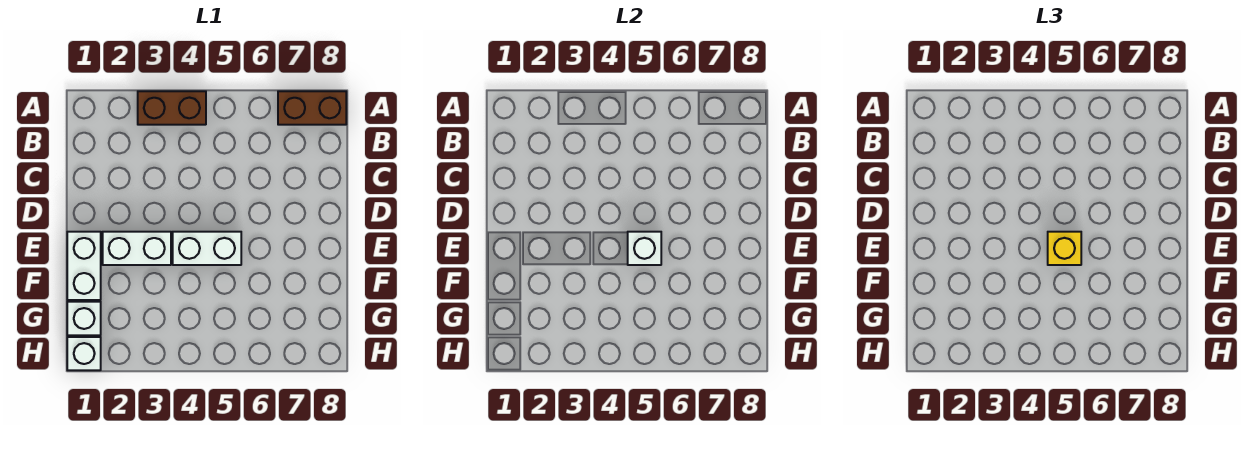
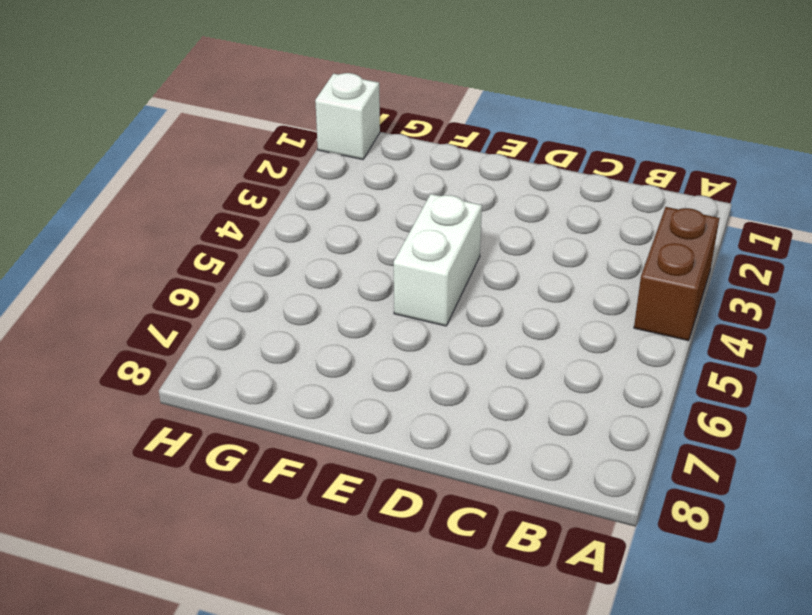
none -> brown 1x2 brick [278,91,346,125]
none -> white 1x2 brick [67,232,101,300]

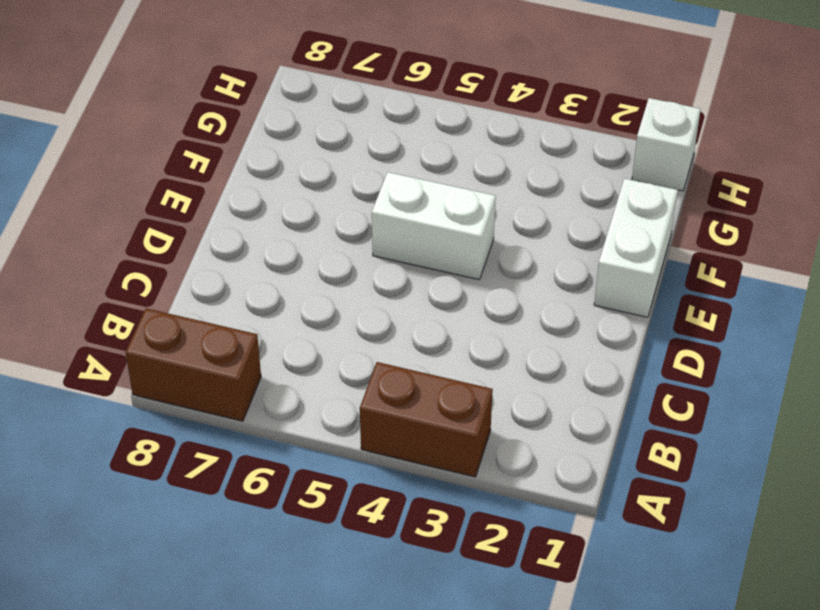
none -> white 1x2 brick [103,232,171,265]
none -> white 1x1 brick [67,302,101,335]

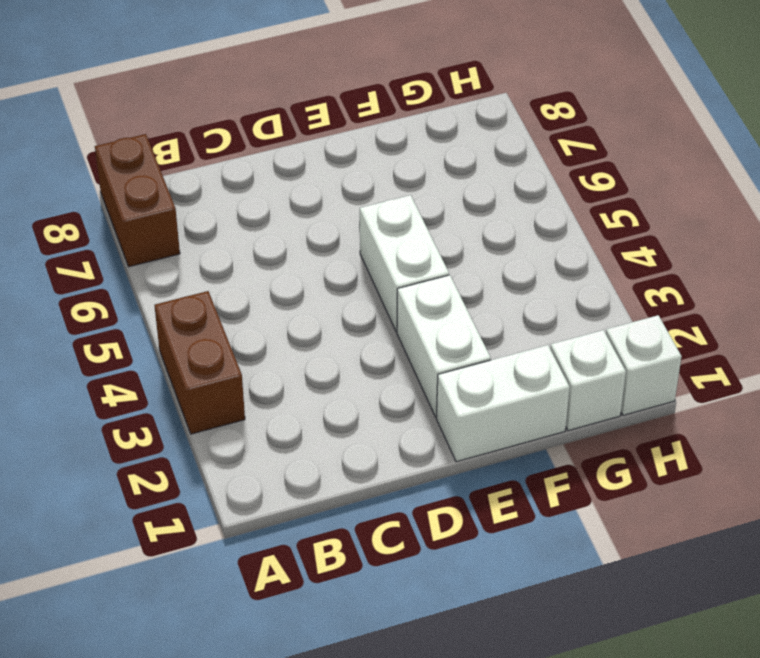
none -> white 1x1 brick [628,232,661,265]
none -> yellow 1x1 brick [1048,232,1081,265]

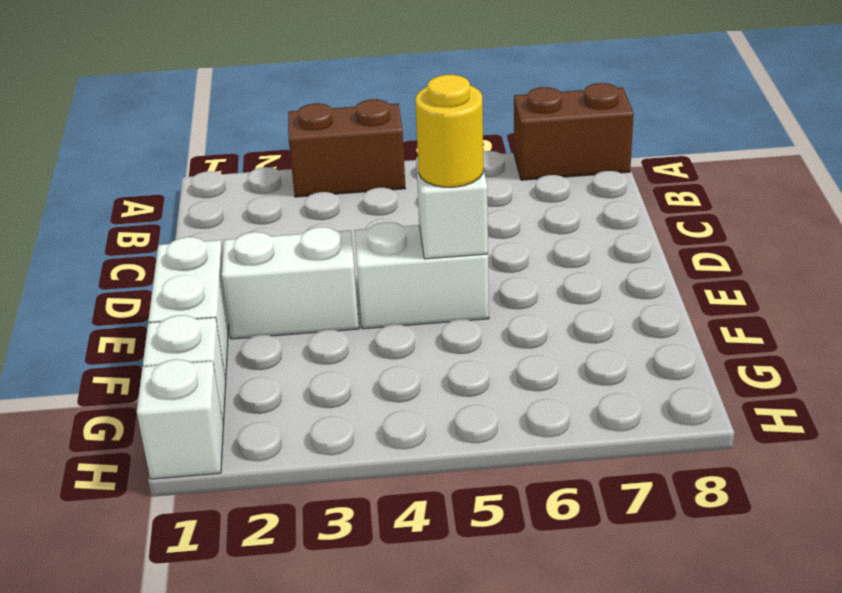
yellow 1x1 round brick [415,75,483,187] -> yellow 1x1 brick [1048,232,1081,265]

